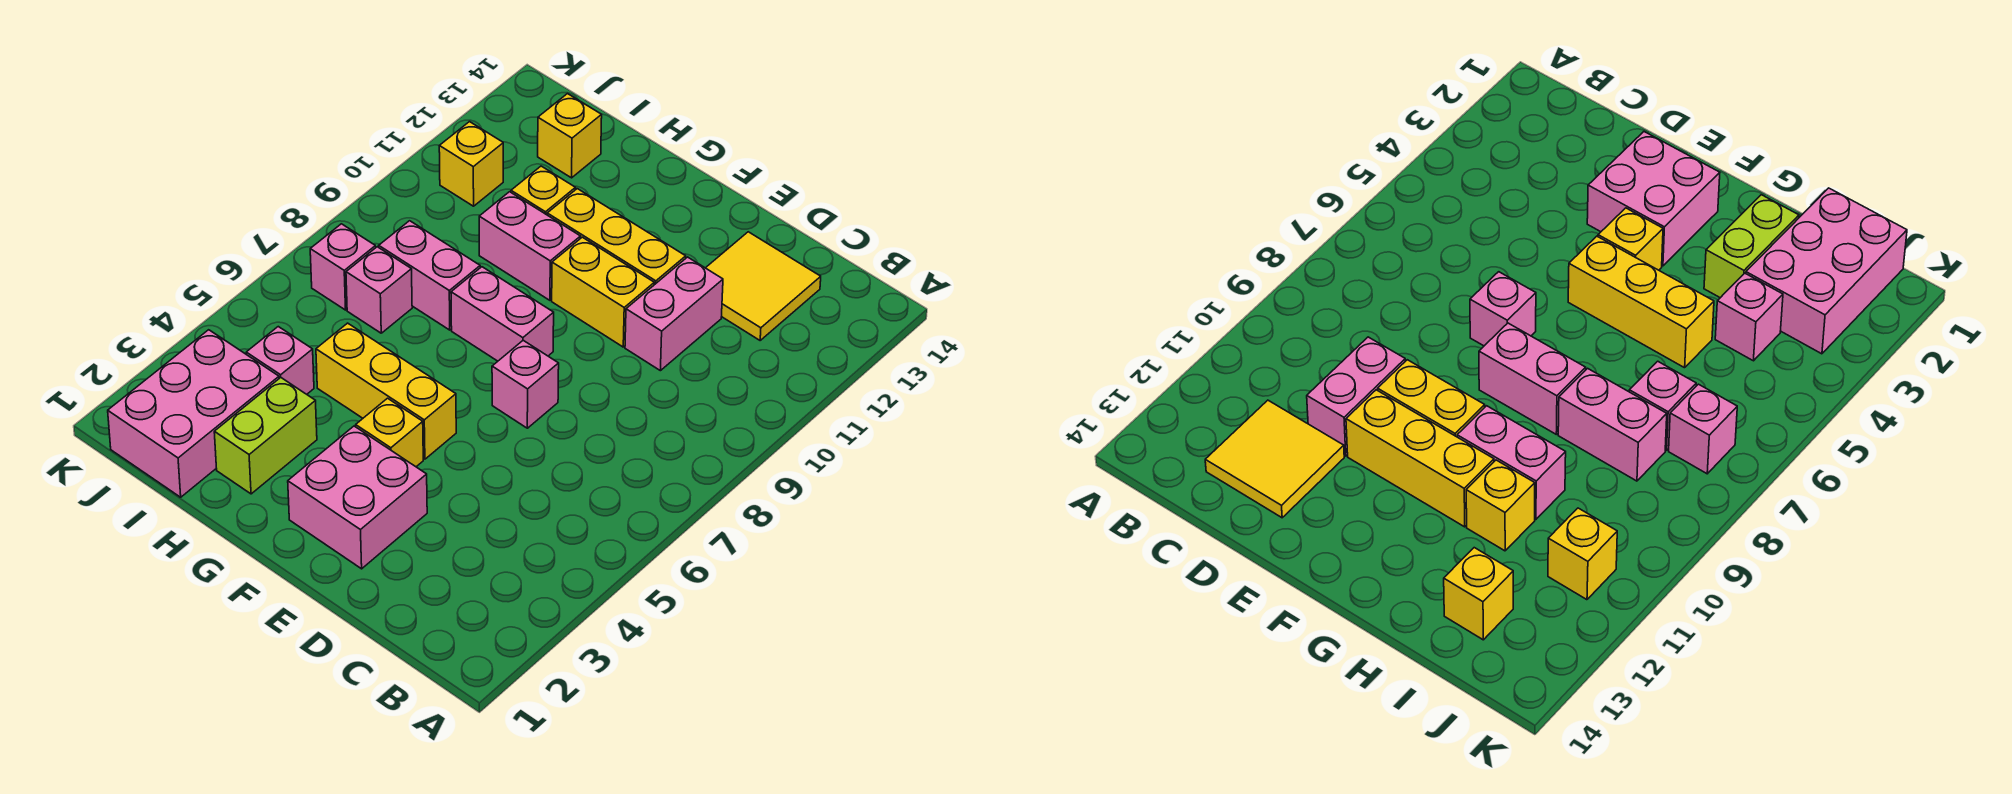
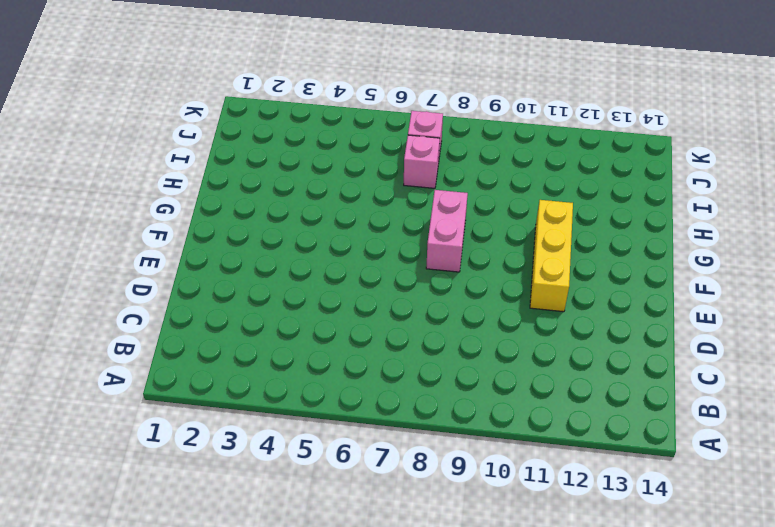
none -> yellow 2x2 tile [706,232,821,340]
none -> pink 1x2 brick [625,257,723,371]
none -> pink 2x2 brick [288,426,427,569]

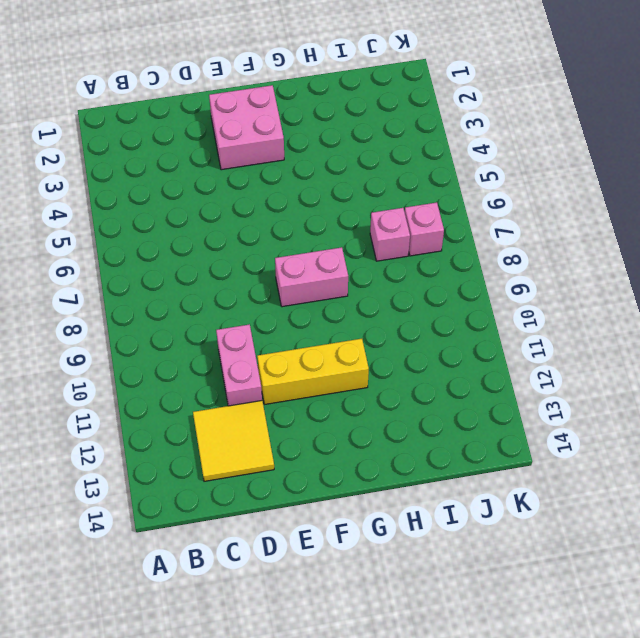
none -> pink 1x1 brick [492,340,559,428]
none -> yellow 1x2 brick [552,237,654,347]
none -> yellow 1x1 brick [356,398,423,467]

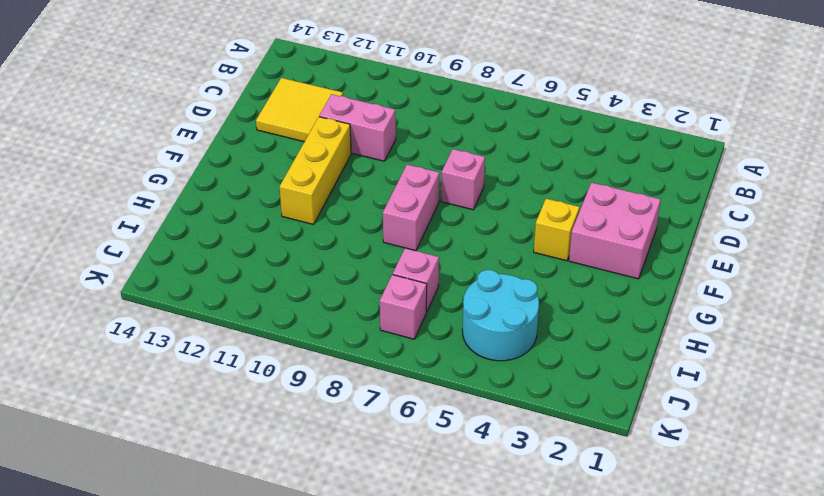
cyan 2x2 round brick [462,270,539,361] -> pink 1x1 brick [246,327,314,394]
none -> yellow 1x2 brick [552,237,654,347]
none -> yellow 1x3 brick [316,323,456,459]
none -> pink 1x2 brick [479,192,581,300]

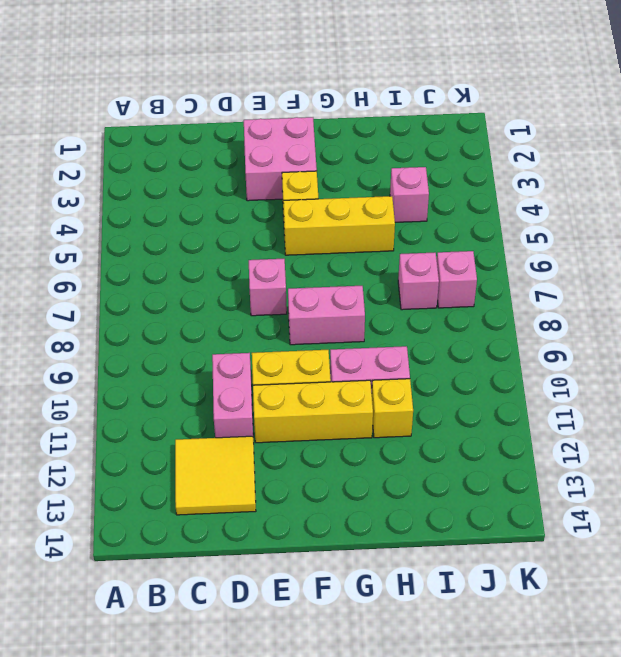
none -> lime 1x2 brick [214,378,317,494]
none -> pink 1x2 brick [379,221,480,330]
none -> pink 2x3 brick [108,330,279,497]

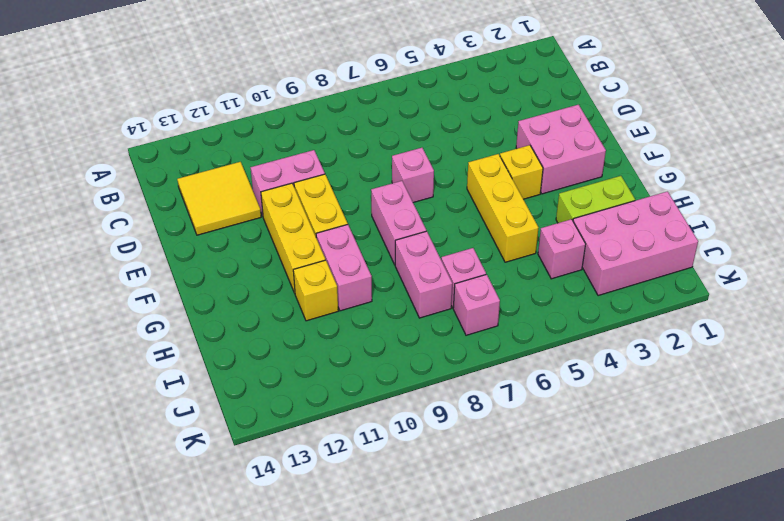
none -> yellow 1x1 brick [538,94,602,178]
none -> yellow 1x1 brick [439,122,503,206]

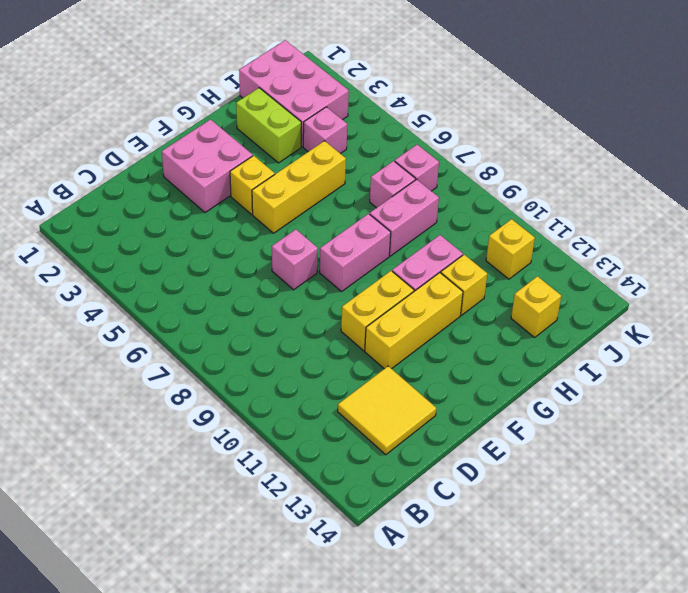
none -> pink 1x2 brick [625,257,723,371]

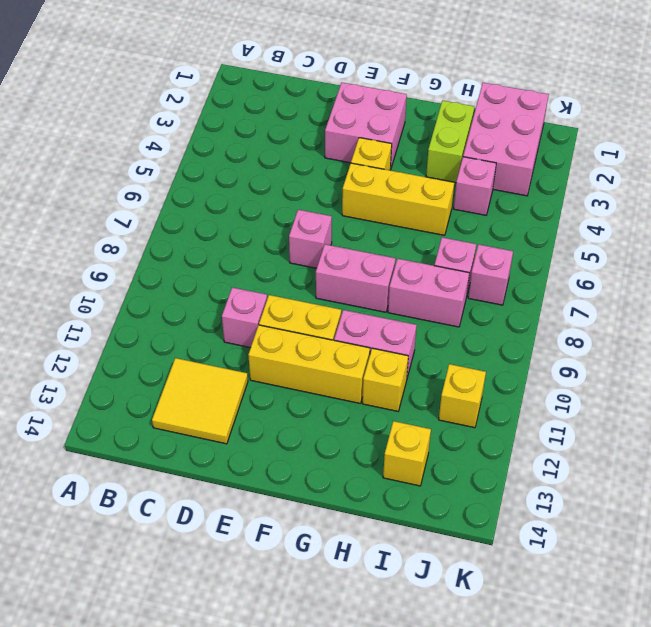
pink 1x1 brick [222,287,267,348] -> pink 1x2 brick [625,257,723,371]

